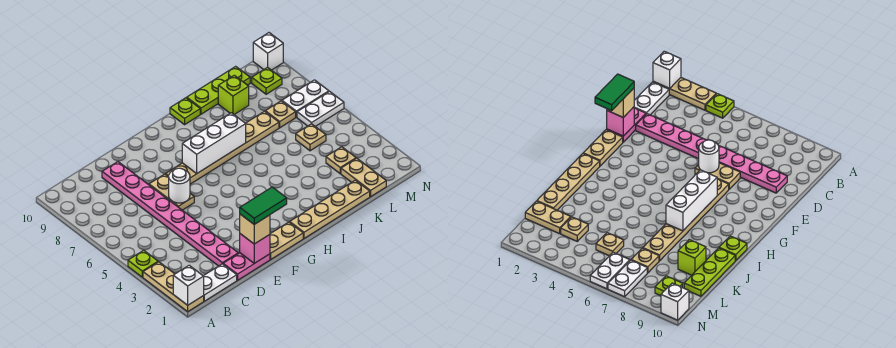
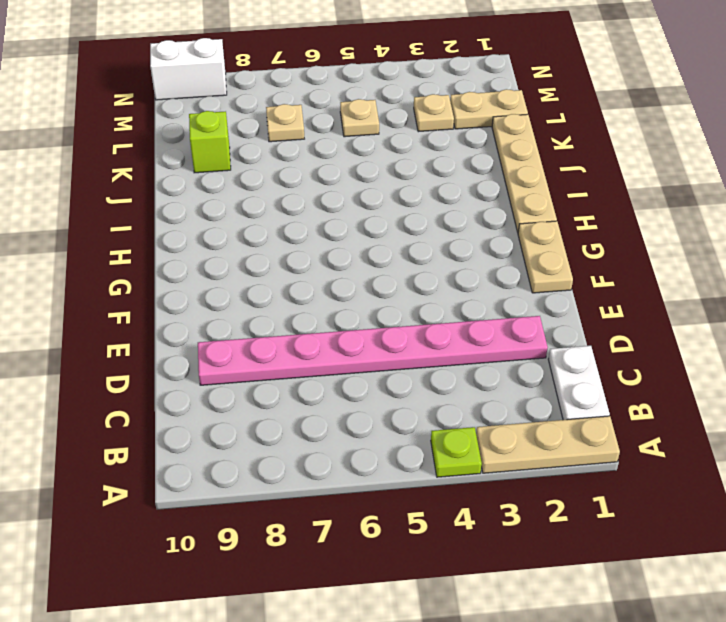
white 1x2 brick [150,38,227,100] -> white 1x1 brick [253,33,283,70]
none -> pink 1x2 plate [223,253,270,280]
none -> tan 1x2 plate [149,174,194,210]
none -> tan 1x6 plate [166,111,279,184]

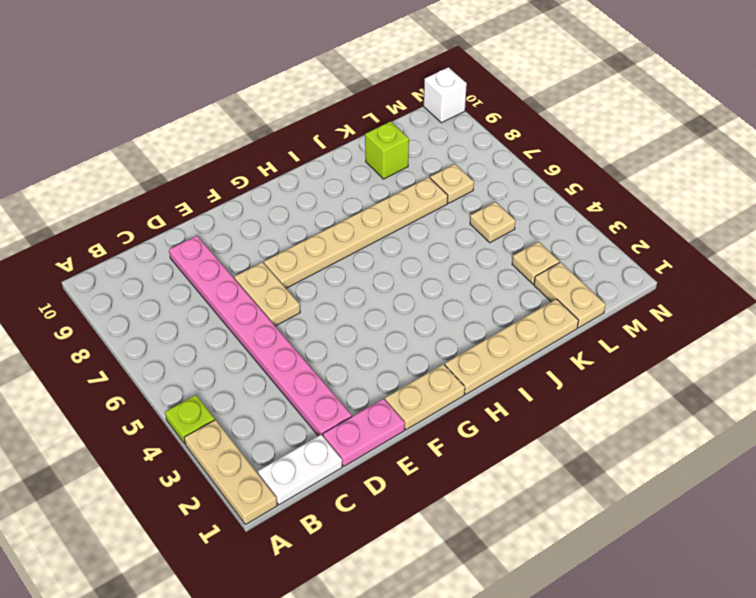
none -> lime 1x1 plate [170,98,200,125]
none -> lime 1x3 plate [187,66,250,114]
none -> white 1x2 plate [297,92,344,127]

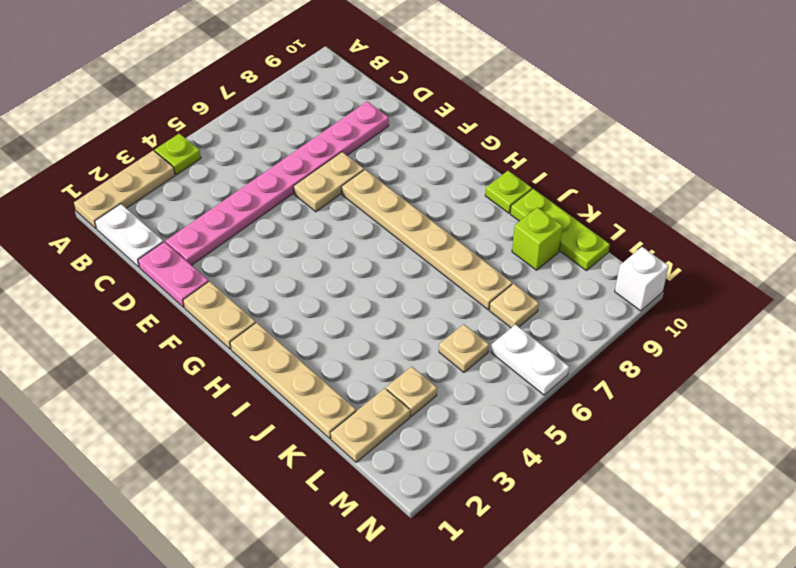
none -> white 1x2 plate [282,80,329,117]
none -> lime 1x1 plate [252,67,282,94]
none -> white 1x1 brick [173,265,204,305]

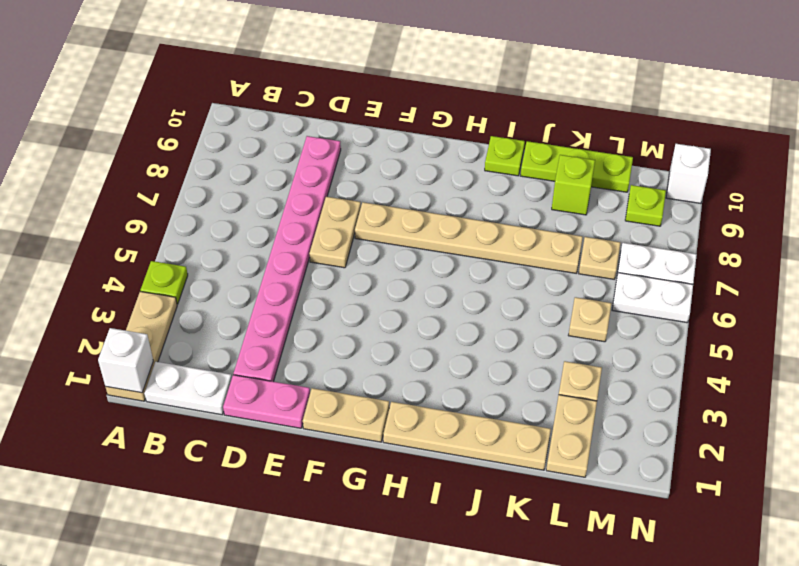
none -> pink 1x1 brick [240,234,270,263]
none -> white 1x1 round brick [169,168,190,203]
none -> white 1x3 brick [182,113,246,173]

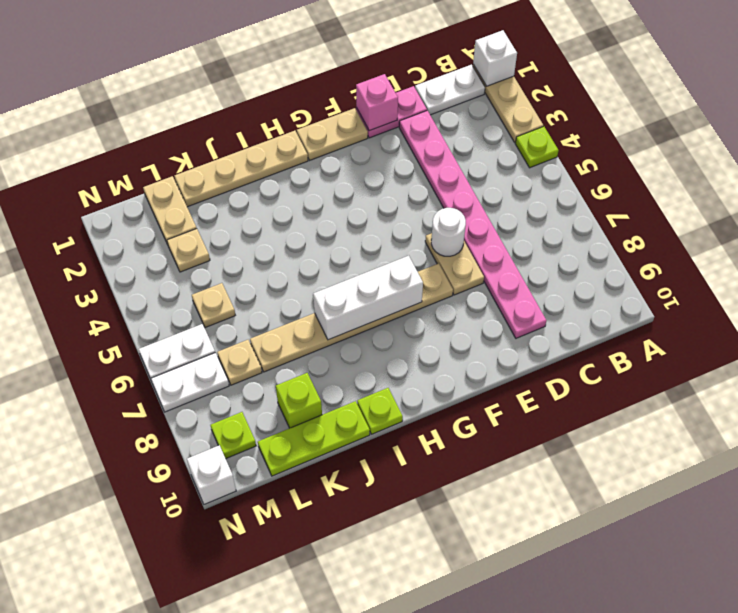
none -> tan 1x1 brick [240,214,270,244]
none -> green 1x2 tile [240,187,287,224]

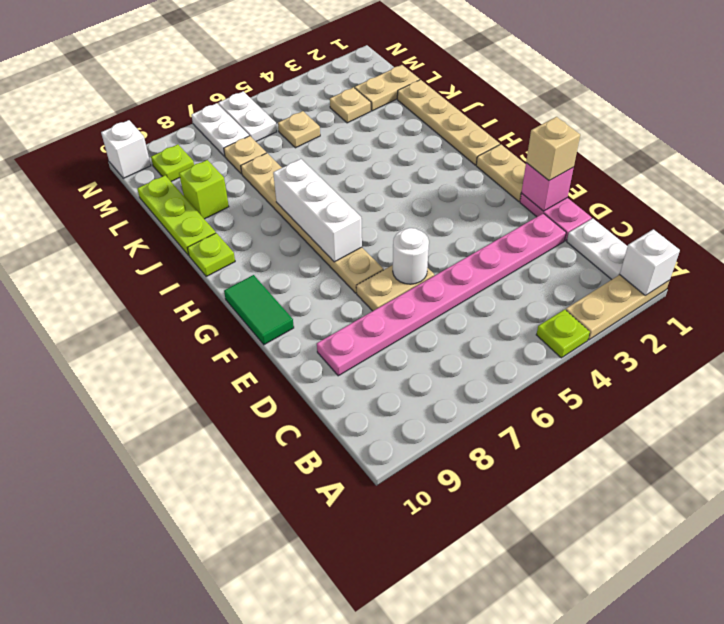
green 1x2 tile [224,275,294,345] -> green 1x2 tile moved to [240,187,287,224]

